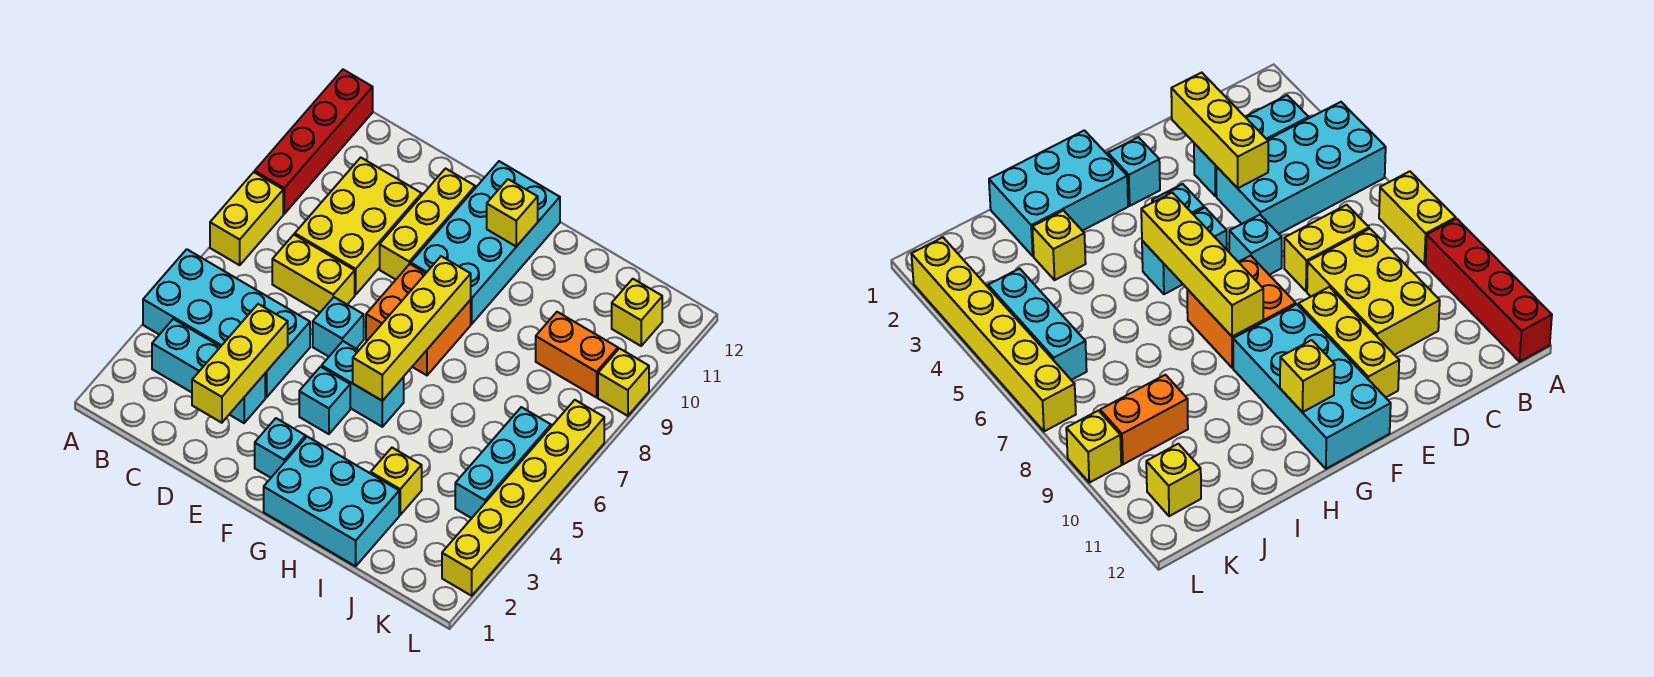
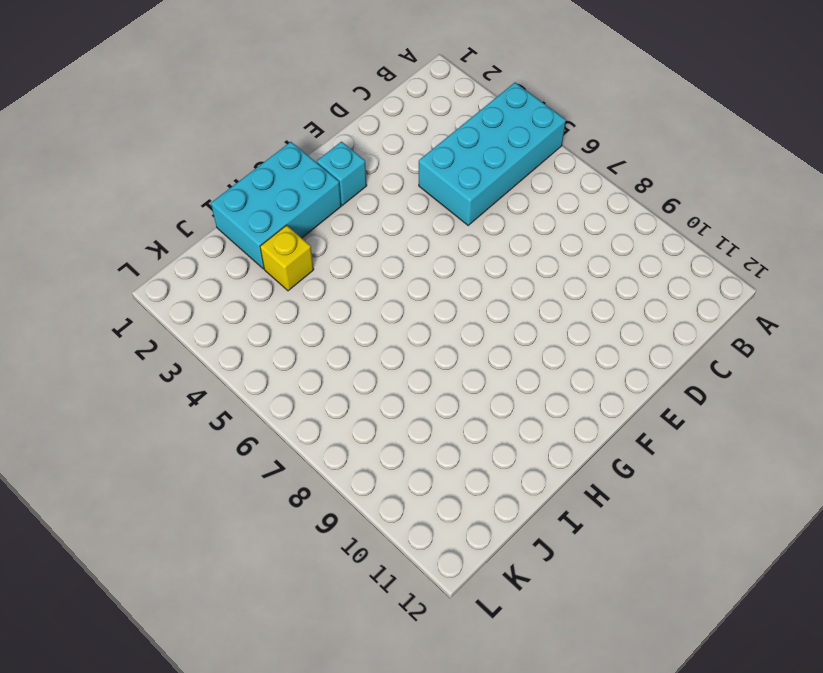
none -> yellow 1x2 brick [210,172,283,265]
none -> red 1x4 brick [255,70,373,214]
none -> cyan 1x3 brick [152,319,265,423]

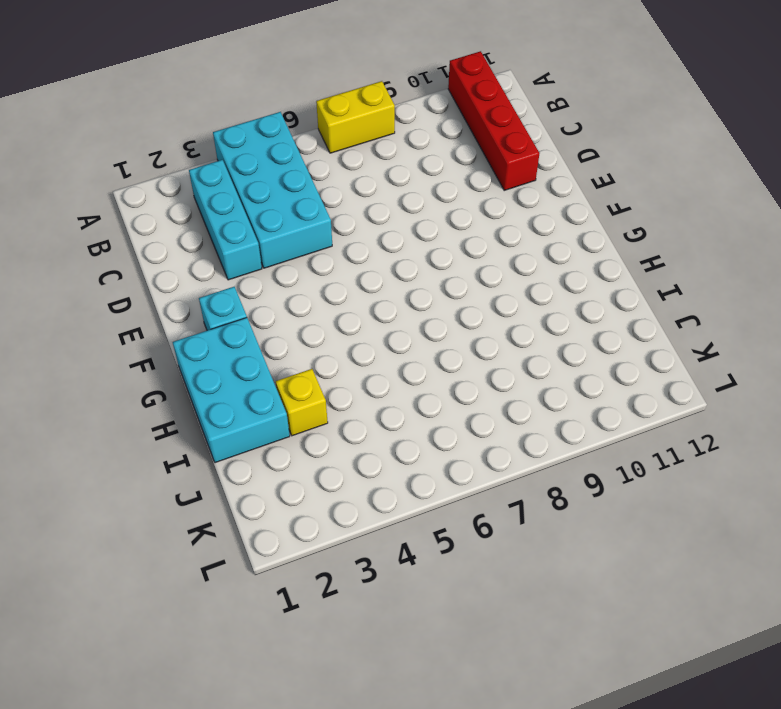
red 1x4 brick [448,51,539,190] -> red 1x4 brick turned to [255,70,373,214]
none -> yellow 1x2 brick [272,235,355,312]
none -> yellow 2x3 brick [295,158,422,295]
none -> cyan 1x1 brick [313,297,364,357]

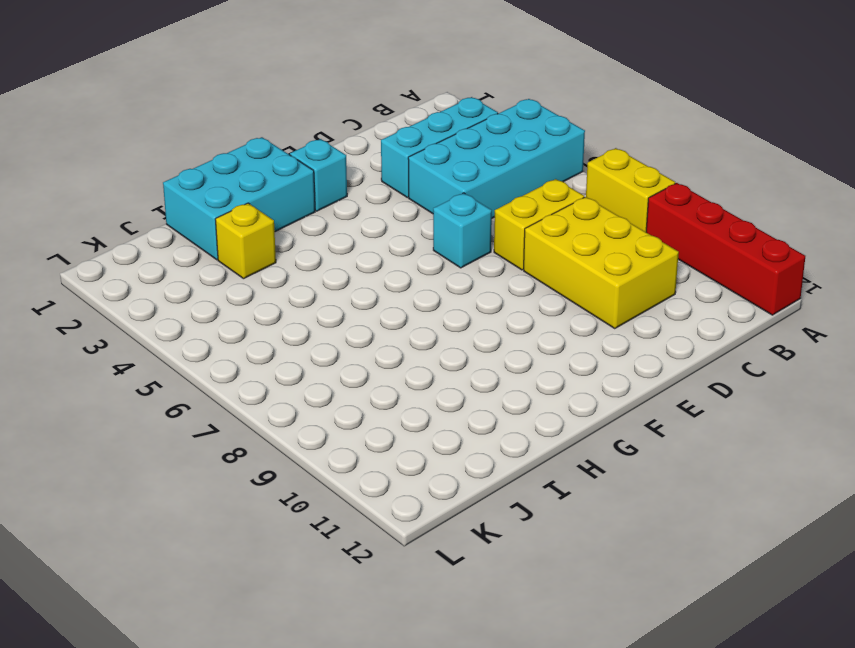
none -> yellow 1x3 brick [380,169,475,279]
none -> cyan 1x1 brick [299,367,350,434]
none -> cyan 1x2 brick [322,341,404,427]

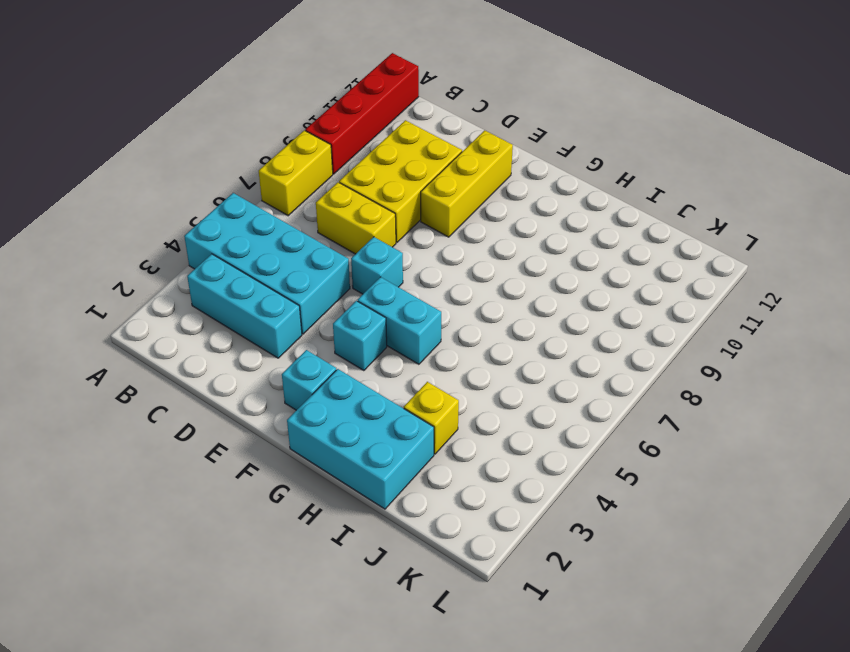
none -> orange 2x2 brick [366,264,471,375]
none -> cyan 2x4 brick [411,161,560,324]
none -> orange 1x2 brick [536,312,618,397]

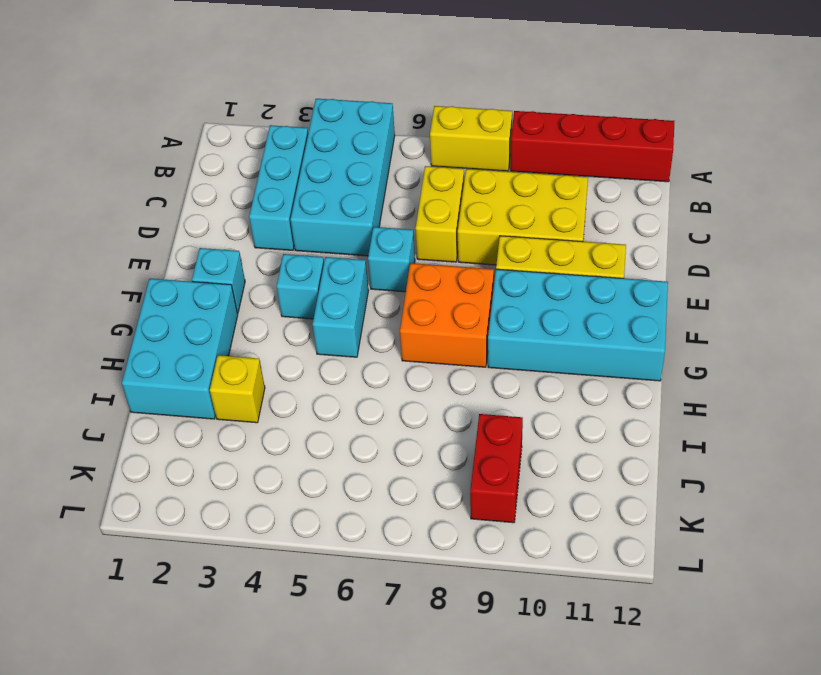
red 1x2 brick [470,414,523,523] -> orange 1x2 brick [536,312,618,397]
none -> cyan 1x3 brick [455,407,551,518]
none -> yellow 1x1 brick [612,279,662,346]
none -> yellow 1x6 brick [442,400,604,596]

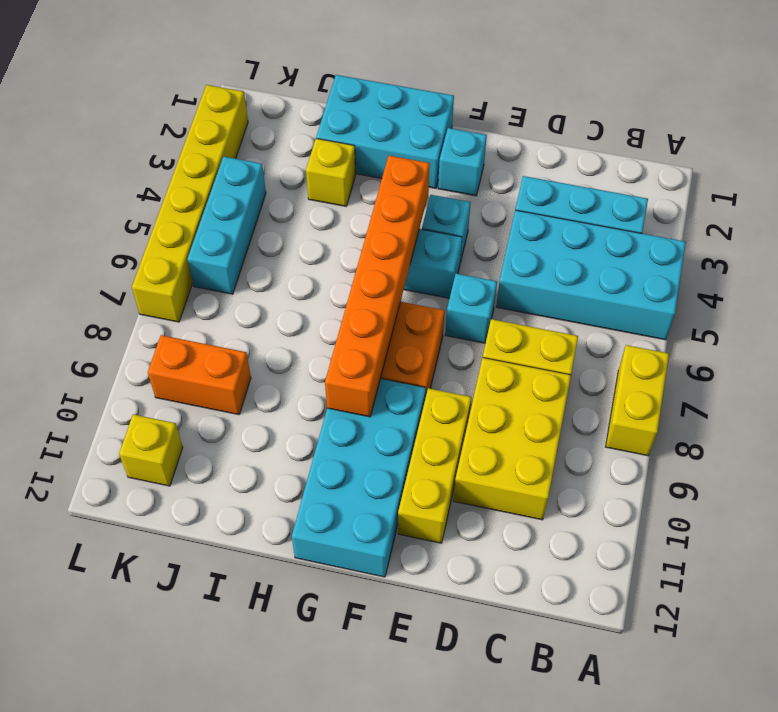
orange 1x6 brick [325,156,430,417] -> yellow 1x4 brick [353,256,471,401]
none -> red 1x4 brick [255,70,373,214]
none -> yellow 1x1 brick [598,349,649,416]
none -> yellow 1x3 brick [192,304,288,423]

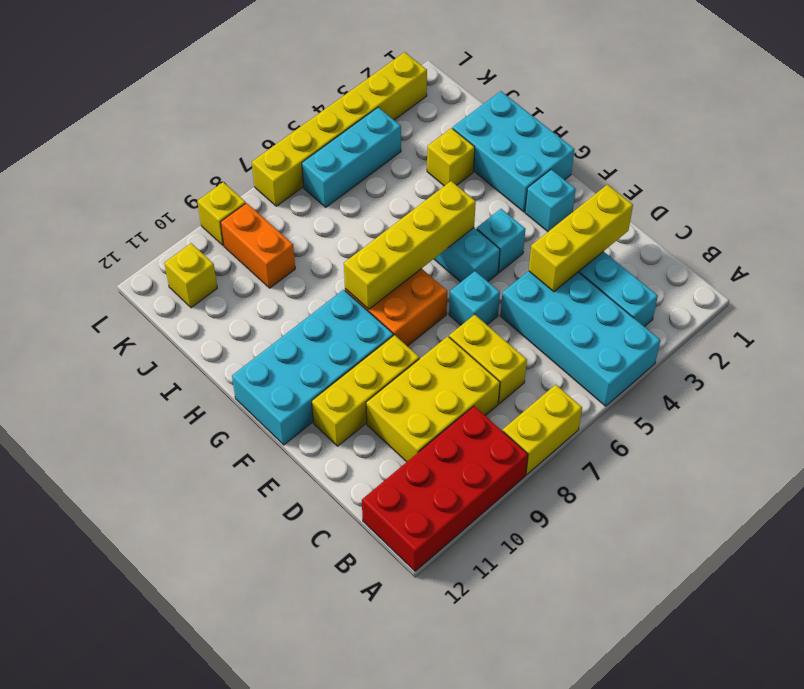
red 2x4 brick [362,406,528,571] -> red 1x4 brick [255,70,373,214]
none -> yellow 1x1 brick [487,179,538,247]

